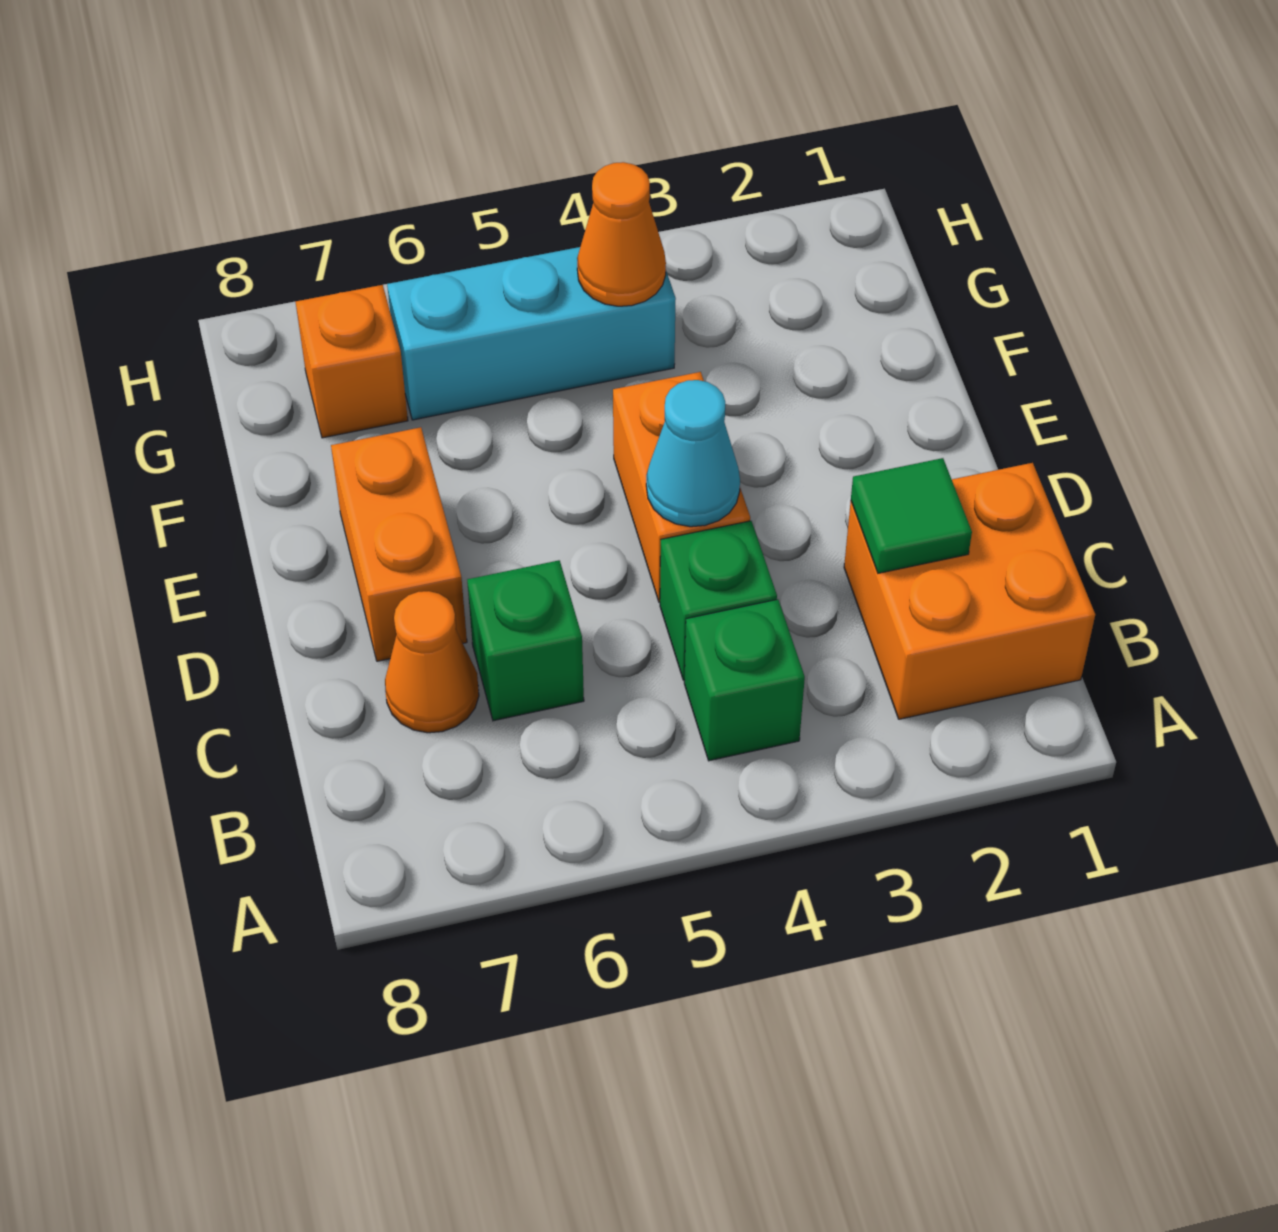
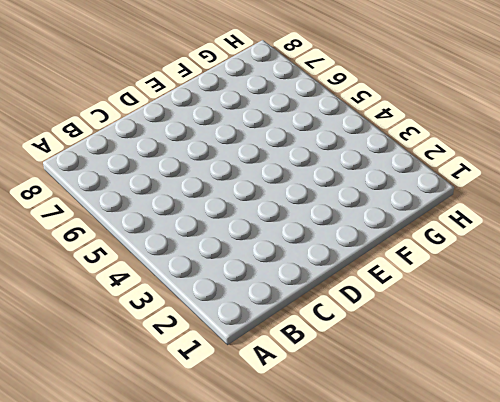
none -> orange 2x2 brick [844,463,1095,719]
none -> green 1x1 brick [684,599,805,761]
none -> green 1x1 brick [660,521,777,680]

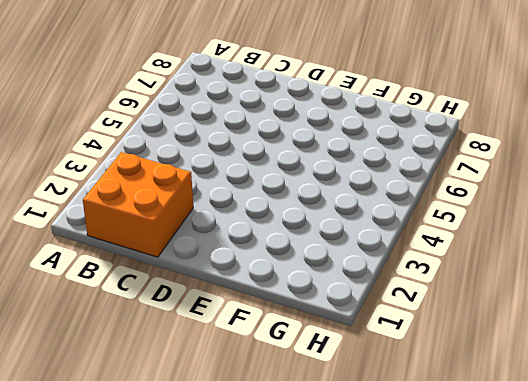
none -> green 1x1 brick [684,599,805,761]
none -> green 1x1 brick [660,521,777,680]
none -> green 1x1 brick [467,560,584,721]

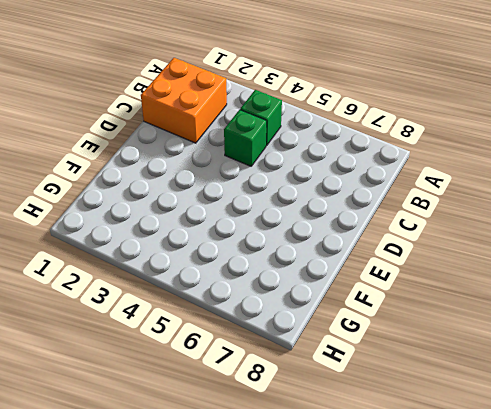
none -> green 1x1 brick [467,560,584,721]
none -> orange 1x1 cone [385,591,479,733]
none -> orange 1x2 brick [613,372,750,602]

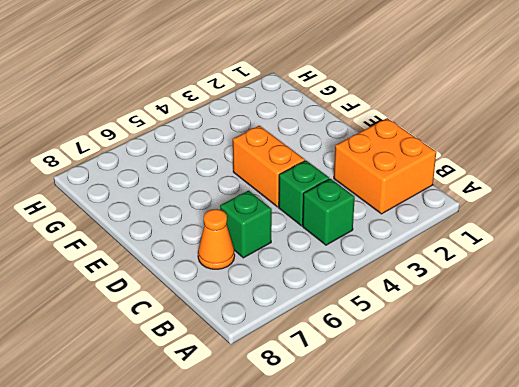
none -> orange 1x2 brick [331,427,467,661]
none -> cyan 1x3 brick [387,247,676,420]
none -> orange 1x1 brick [295,285,408,438]

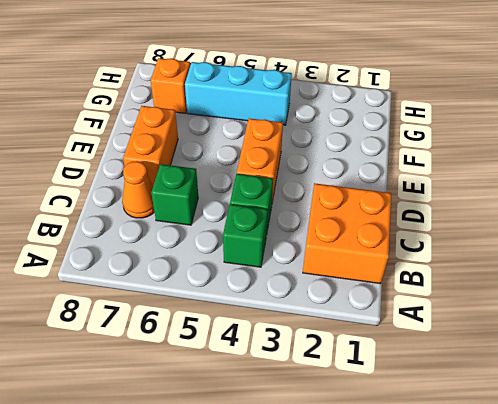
none -> green 1x1 tile [851,458,972,573]
none -> cyan 1x1 cone [646,380,740,527]
none -> orange 1x1 cone [577,162,666,306]

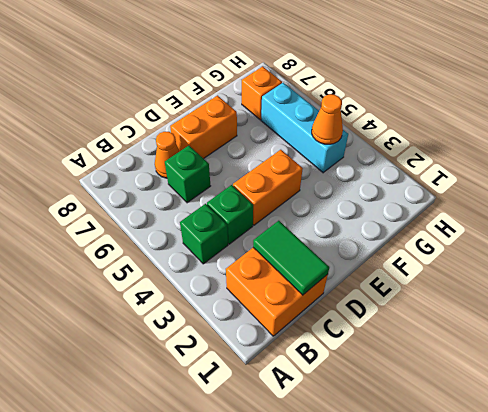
green 1x2 tile [253,221,329,295] -> green 1x1 tile [851,458,972,573]
none -> cyan 1x1 cone [646,380,740,527]

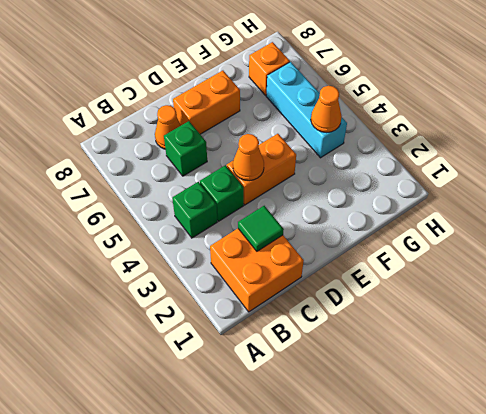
orange 1x1 cone [233,134,264,181] -> cyan 1x1 cone [646,380,740,527]

